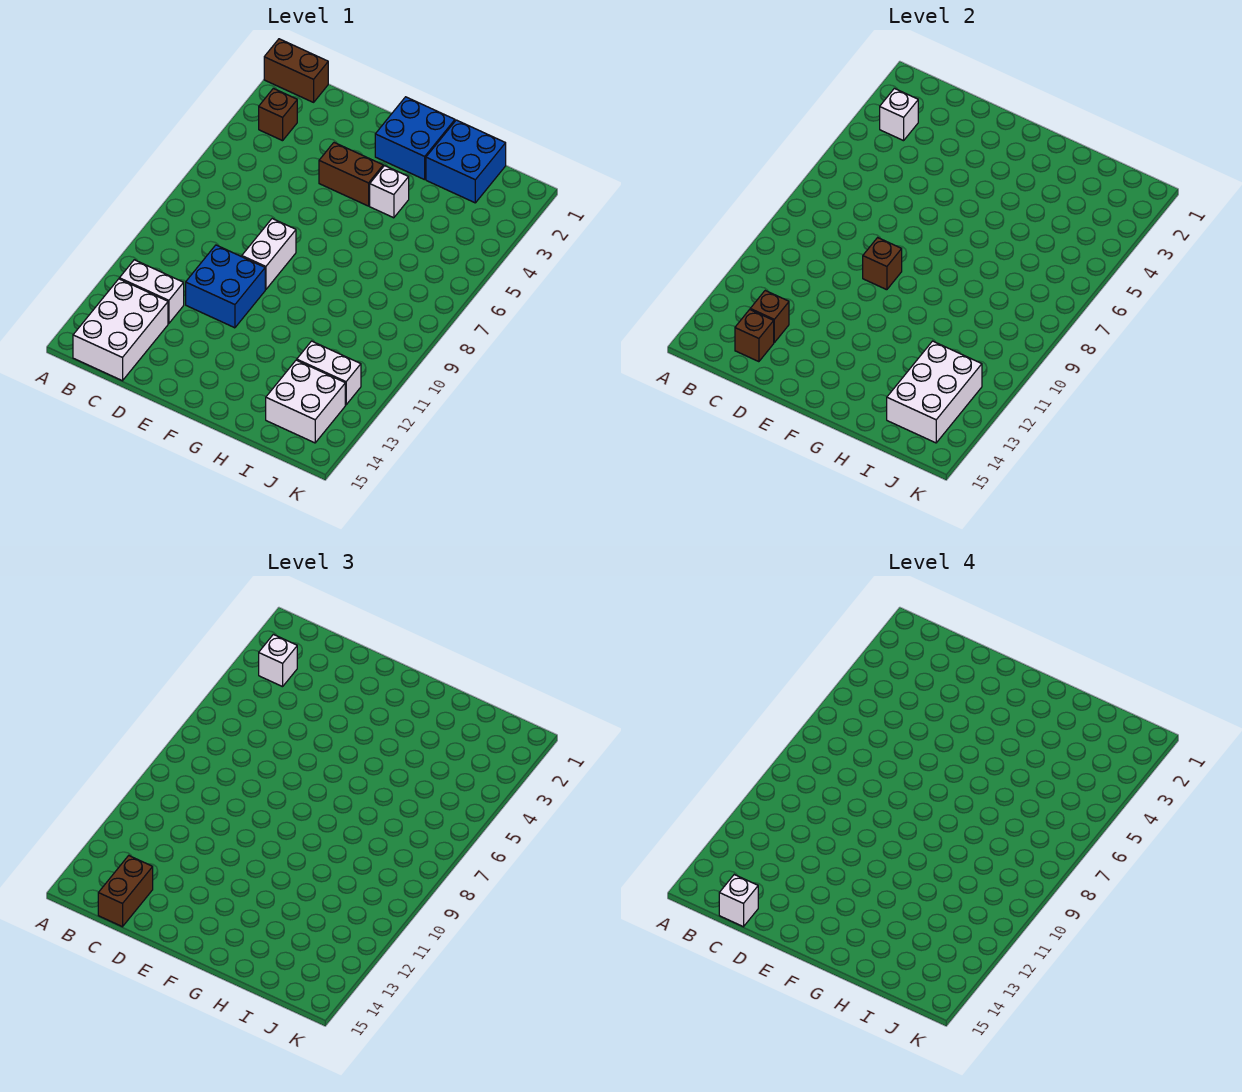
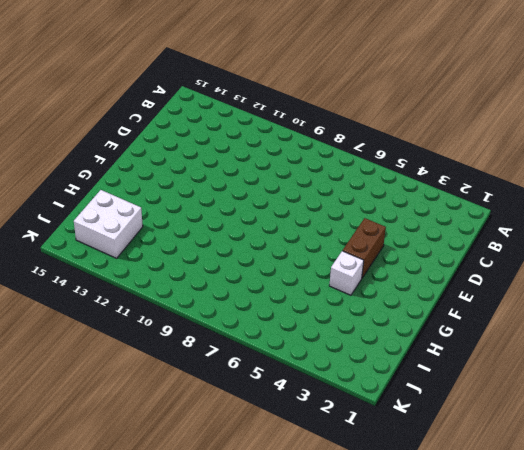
none -> brown 1x2 brick [264,39,328,102]
none -> brown 1x1 brick [259,88,297,141]
none -> white 1x2 brick [119,260,184,324]

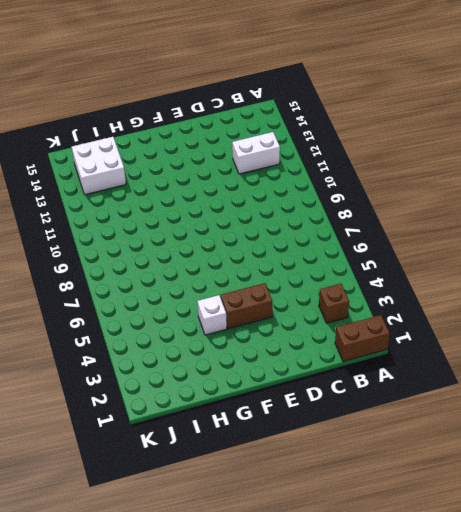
none -> white 2x3 brick [73,279,168,381]
none -> blue 2x2 brick [186,245,265,328]
none -> white 1x2 brick [242,219,296,290]

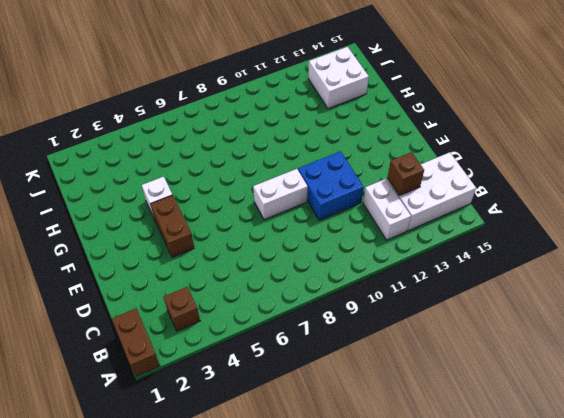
none -> blue 2x2 brick [375,97,455,180]
none -> blue 2x2 brick [426,120,506,203]
none -> white 1x2 brick [297,341,361,405]

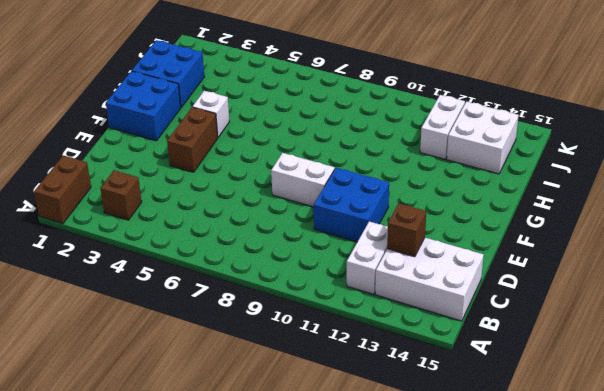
none -> white 1x1 brick [880,88,918,141]
none -> brown 1x1 brick [735,310,774,362]
none -> brown 1x1 brick [863,238,902,290]

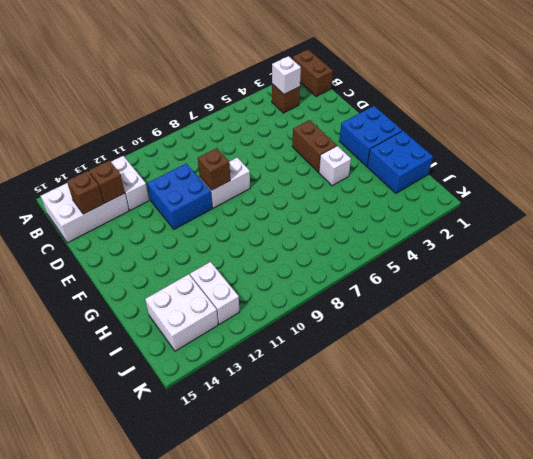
none -> white 2x3 brick [887,341,982,443]
none -> white 1x1 brick [259,634,297,687]
none -> brown 1x2 brick [98,856,153,927]

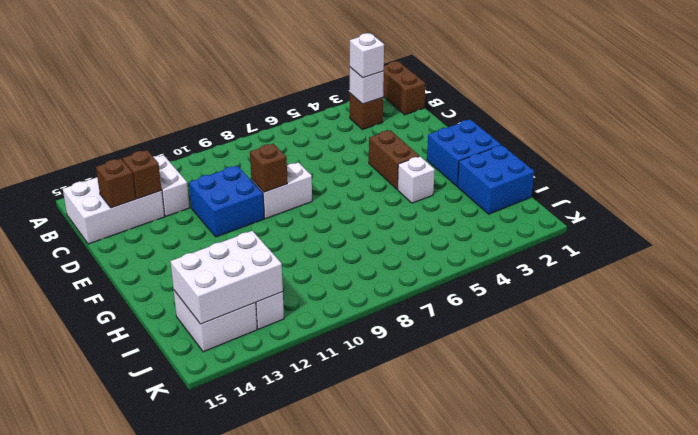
none -> brown 1x2 brick [98,856,153,927]
none -> white 1x1 brick [719,875,758,927]

